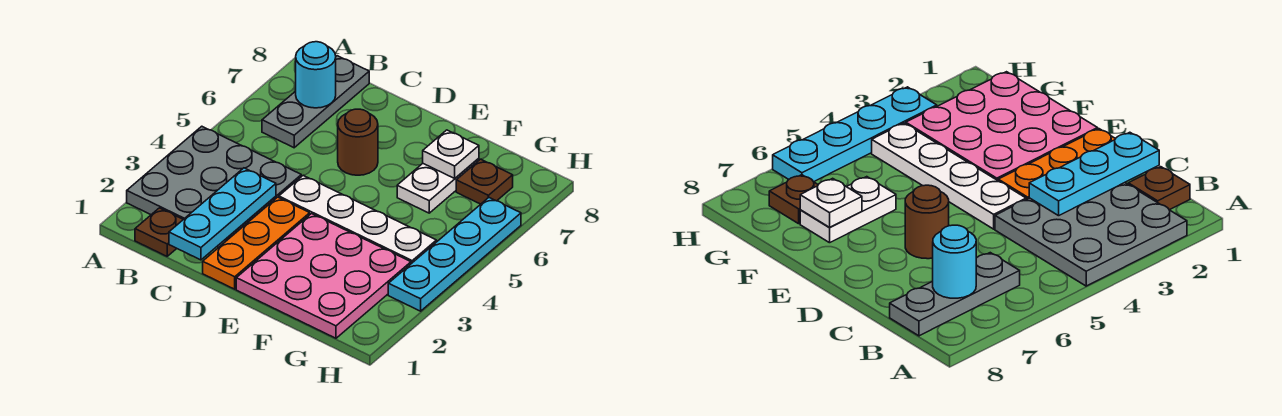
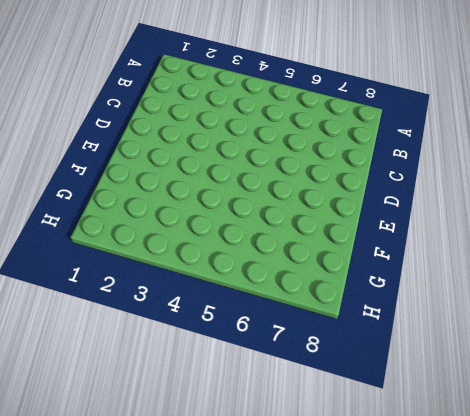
none -> grey 3x3 plate [127,126,301,247]
none -> brown 1x1 plate [135,208,183,256]
none -> grey 1x3 plate [262,56,369,148]

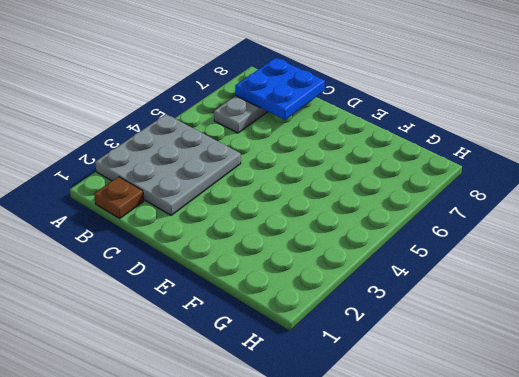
blue 2x2 plate [235,58,325,120] -> cyan 1x1 round brick [296,42,336,108]
none -> orange 1x3 plate [203,197,310,289]
none -> white 1x4 plate [279,175,436,264]
none -> brown 1x1 round brick [338,109,378,175]

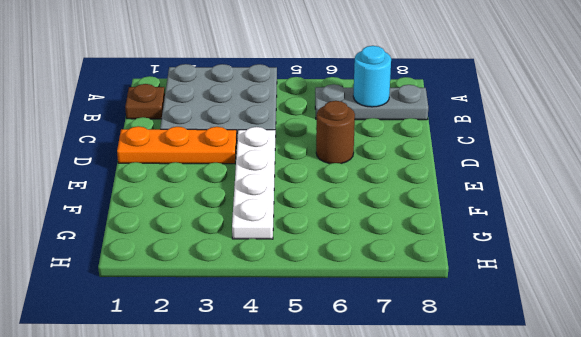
none -> pink 3x3 plate [236,214,411,338]
none -> white 1x2 plate [397,158,479,213]
none -> brown 1x1 plate [456,159,513,204]

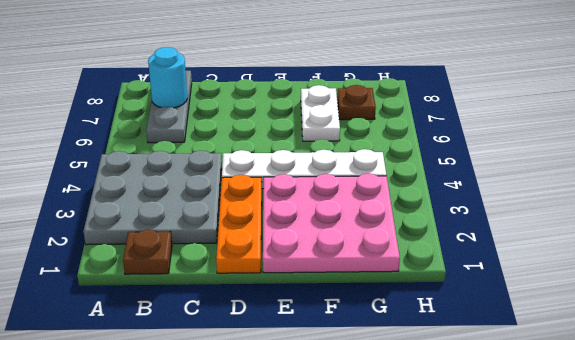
none -> brown 1x1 round brick [338,109,378,175]
none -> cyan 1x4 plate [388,198,521,311]
none -> cyan 1x3 plate [169,168,276,260]

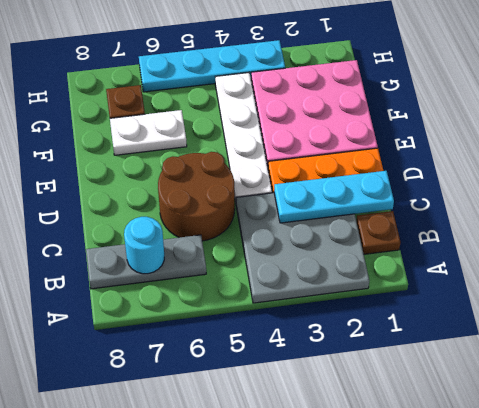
brown 2x2 round brick [158,152,235,241] -> brown 1x1 round brick [338,109,378,175]
none -> white 1x1 plate [423,130,479,178]

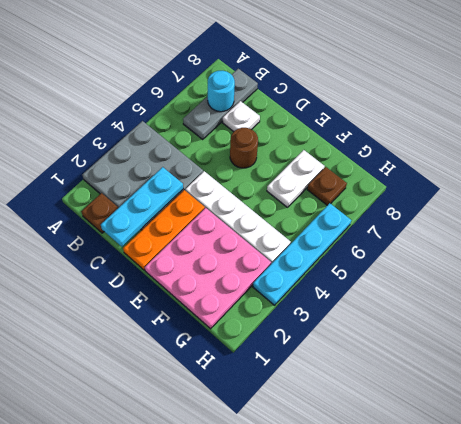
white 1x1 plate [223,101,260,132] -> white 1x1 plate moved to [423,130,479,178]

